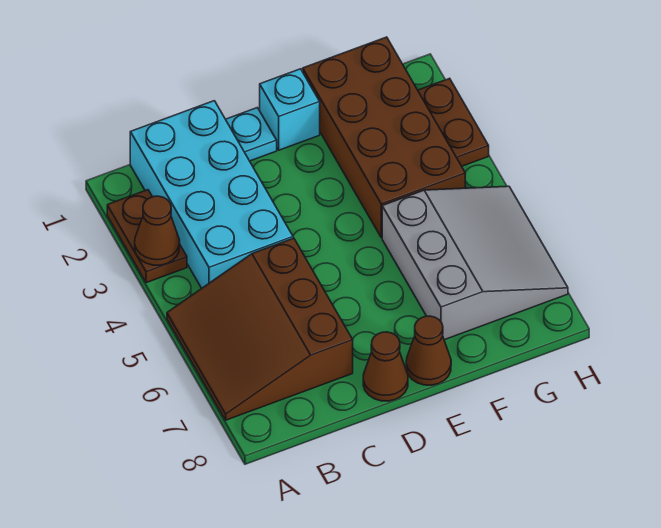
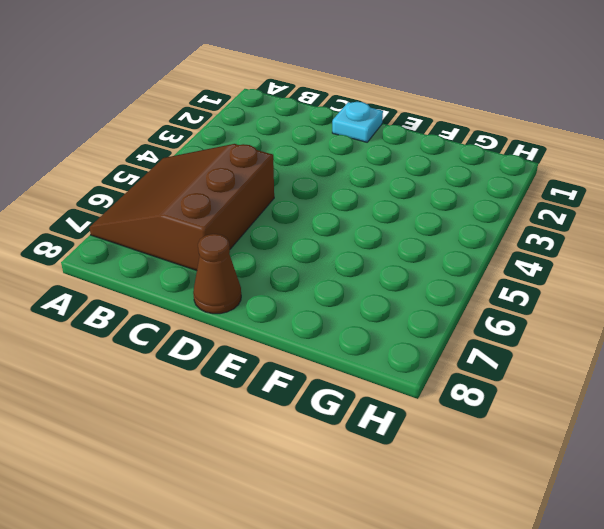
none -> brown 1x2 plate [107,190,187,283]
none -> cyan 2x4 brick [130,101,293,288]

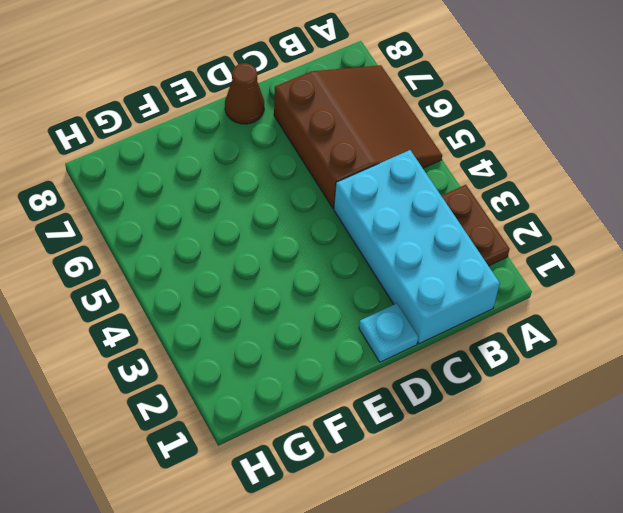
none -> cyan 1x1 brick [260,69,320,150]
none -> brown 1x1 cone [406,316,451,385]

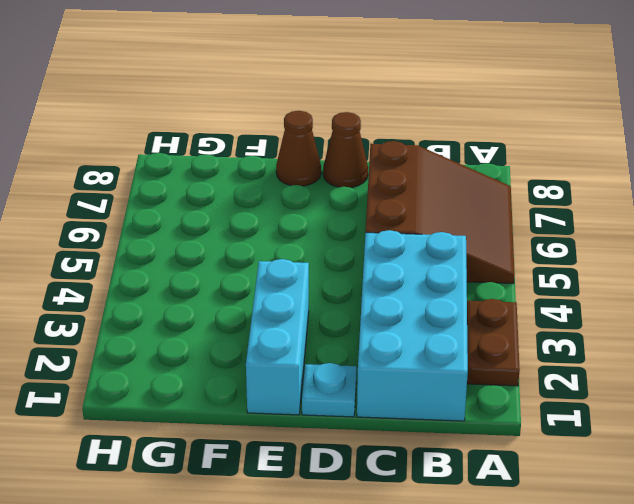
cyan 1x3 brick [246,259,309,415] -> cyan 1x1 brick [260,69,320,150]
none -> brown 2x4 brick [303,37,465,238]
none -> grey 3x3 slope [382,186,568,340]

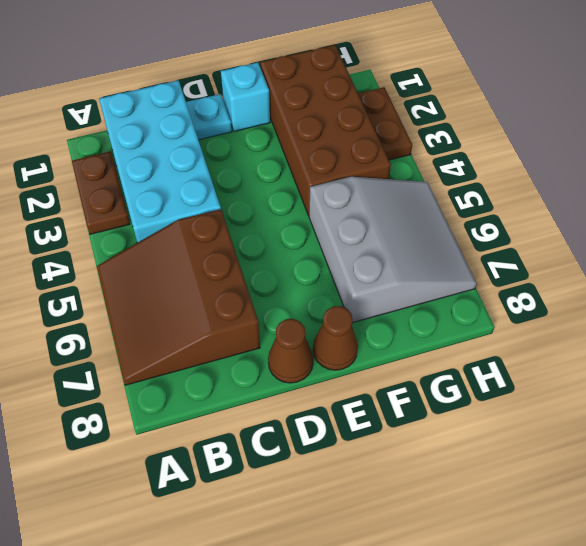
none -> brown 1x1 cone [135,196,180,265]

